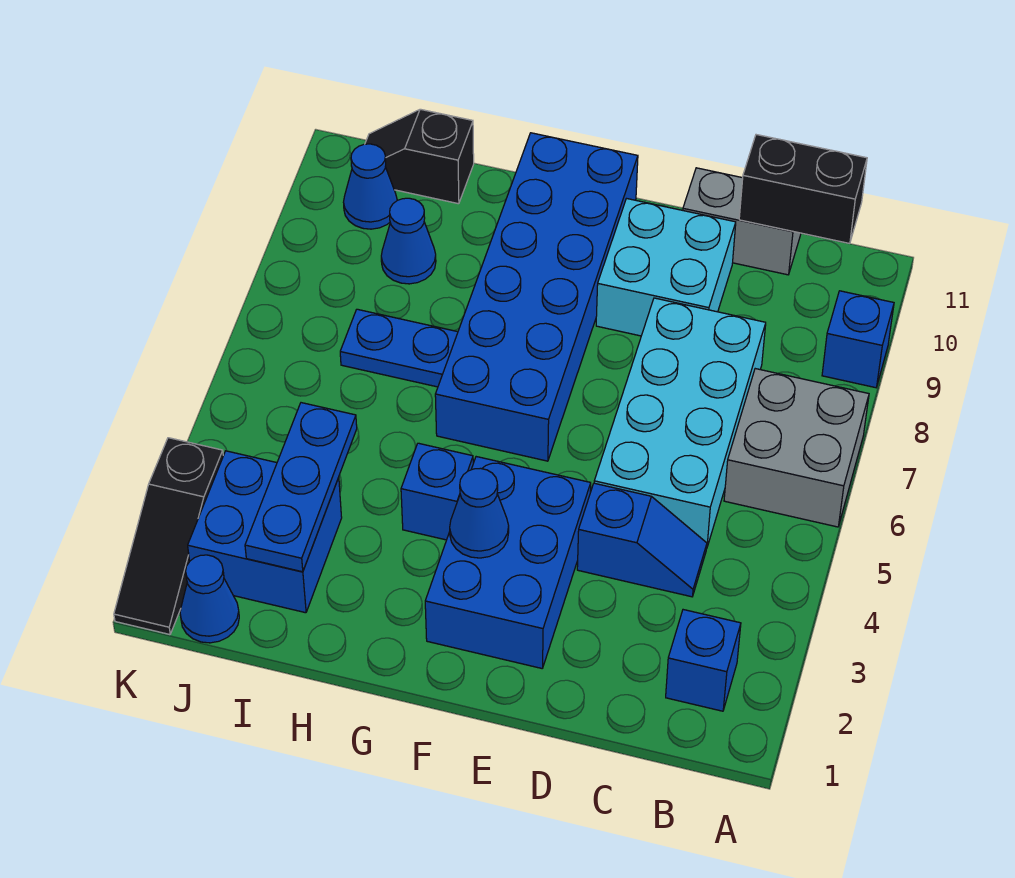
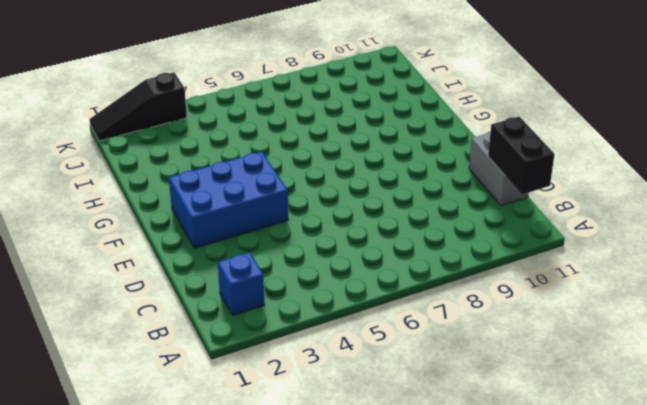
none -> grey 2x2 brick [724,369,869,527]
none -> blue 1x1 brick [822,291,894,388]
none -> blue 1x2 slope [577,483,707,597]

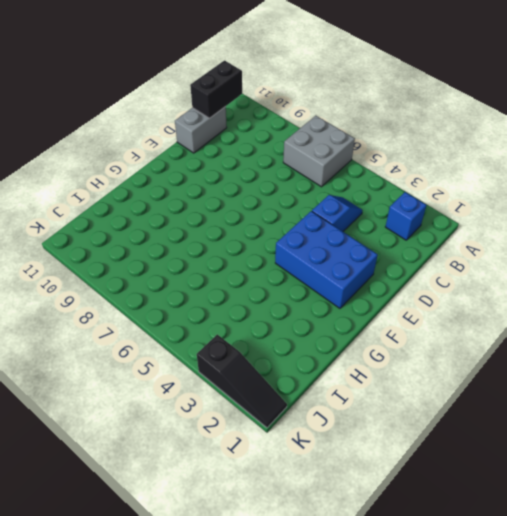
none -> blue 1x1 brick [822,291,894,388]
none -> cyan 2x4 brick [594,298,766,546]
none -> cyan 2x2 brick [596,199,736,336]

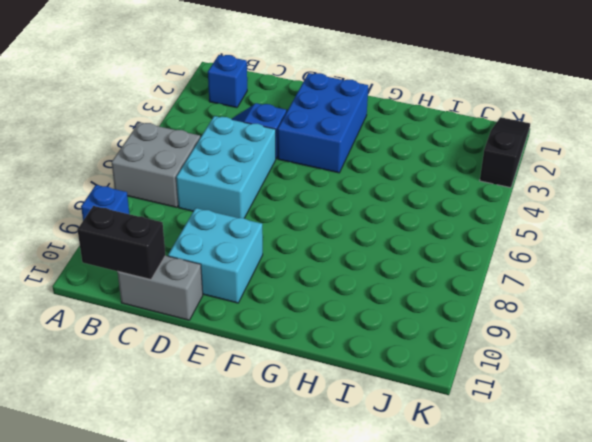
cyan 2x3 brick [176,116,276,218] -> cyan 2x4 brick [594,298,766,546]
none -> blue 2x6 brick [435,133,638,461]
none -> blue 1x1 brick [401,443,473,540]
none -> blue 1x2 plate [340,309,458,387]

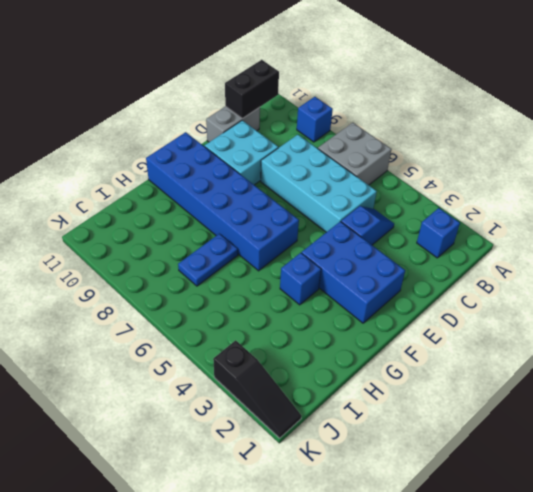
none -> blue 2x2 brick [188,451,342,613]
none -> blue 1x1 cone [381,198,436,284]
none -> black 1x2 slope [365,109,474,204]

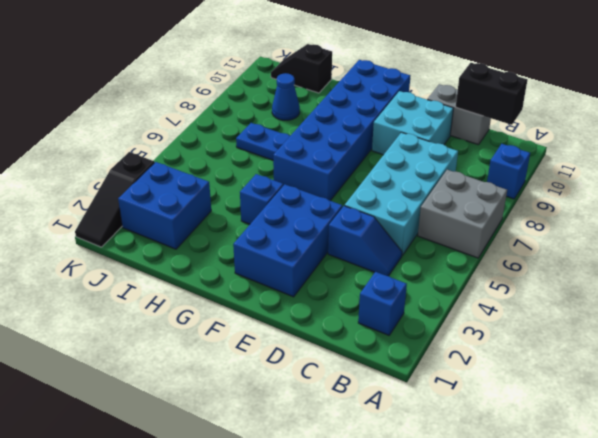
none -> blue 1x1 cone [180,555,239,643]
none -> blue 1x1 cone [343,144,397,229]
none -> blue 1x1 cone [450,468,509,558]

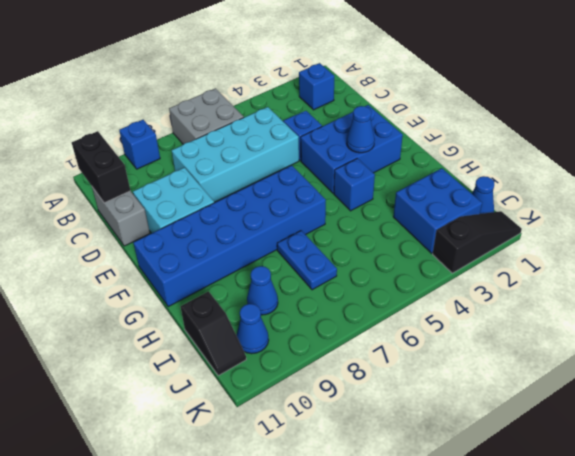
none -> blue 1x3 plate [245,403,357,572]

